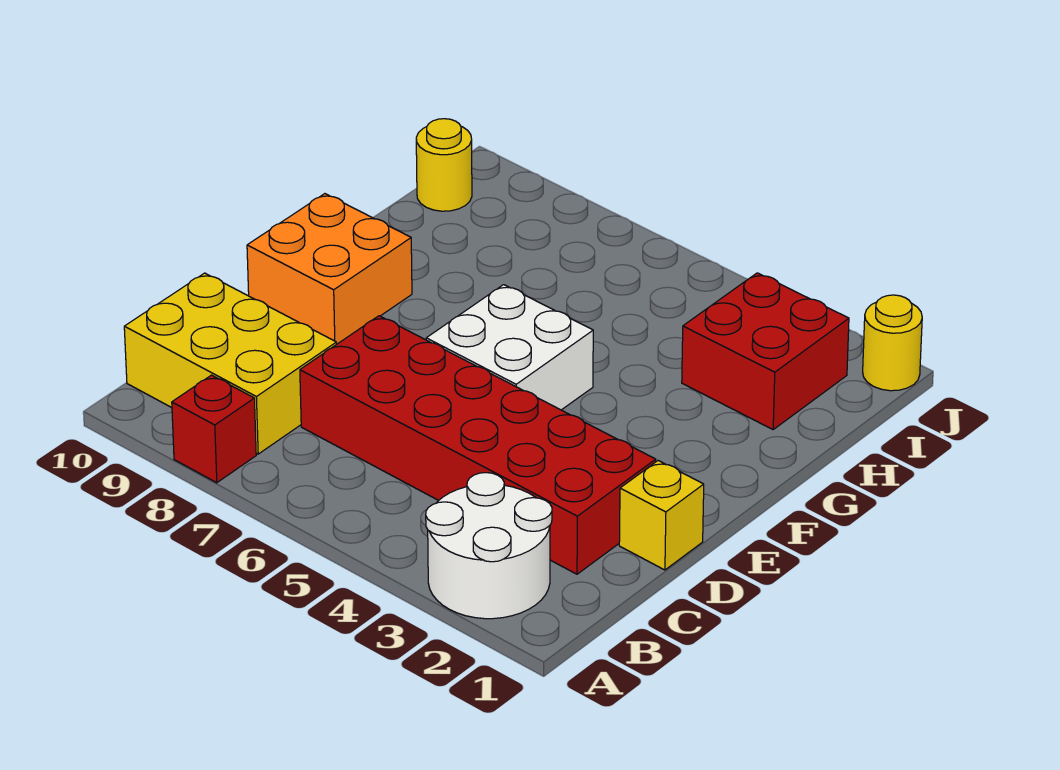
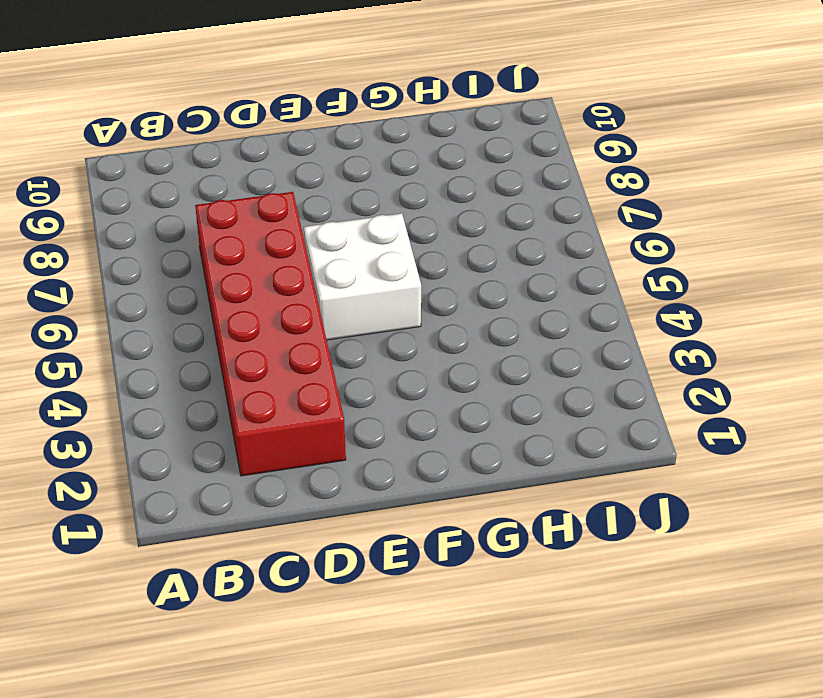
none -> white 2x2 round brick [426,473,552,619]
none -> red 1x1 brick [172,375,256,483]

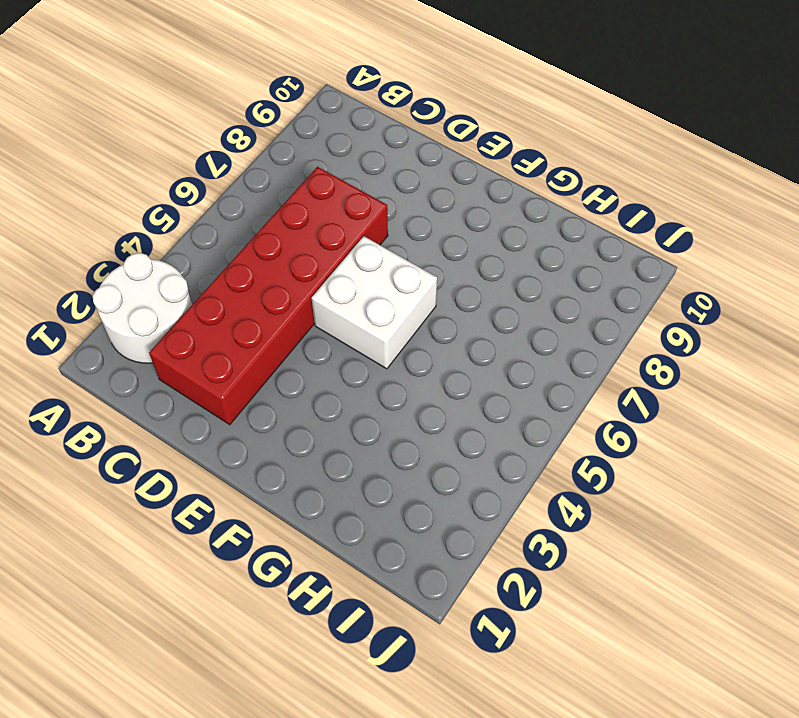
none -> red 1x1 brick [172,375,256,483]
none -> yellow 2x3 brick [124,273,337,454]

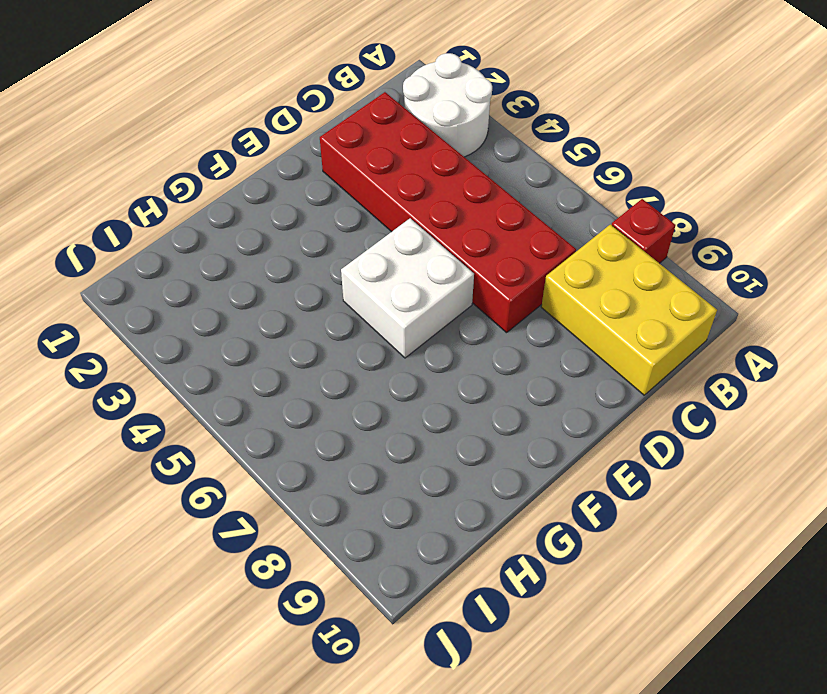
none -> yellow 1x1 brick [619,461,704,570]
none -> orange 2x2 brick [247,194,412,344]

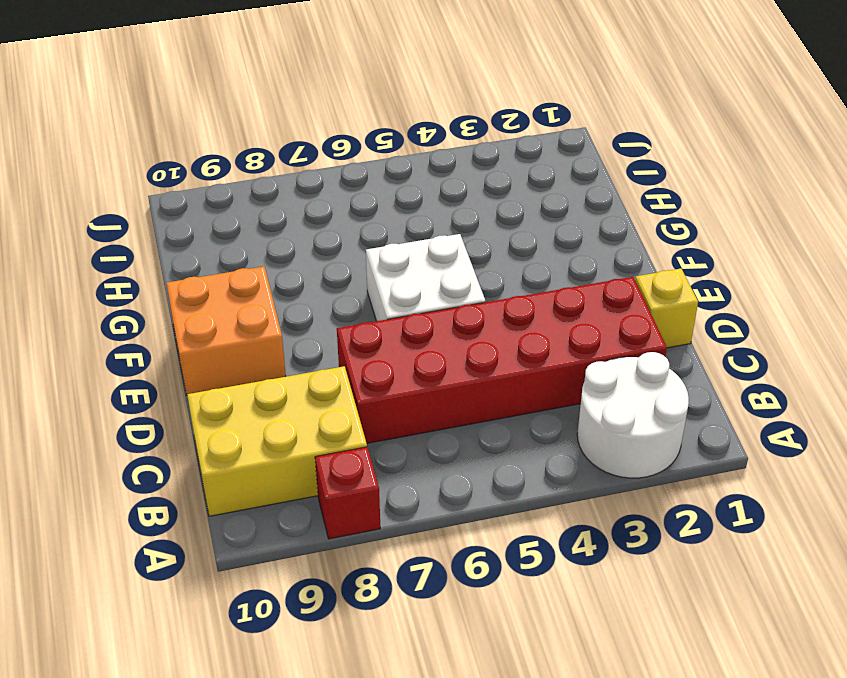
none -> red 2x2 brick [682,273,849,429]
none -> yellow 1x1 round brick [416,119,472,211]

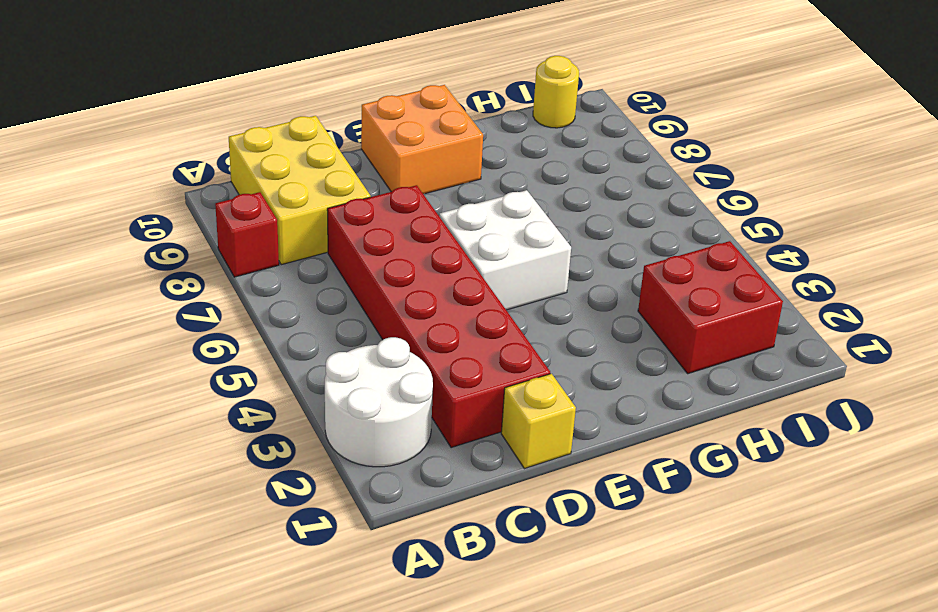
none -> yellow 1x1 round brick [863,295,922,391]

